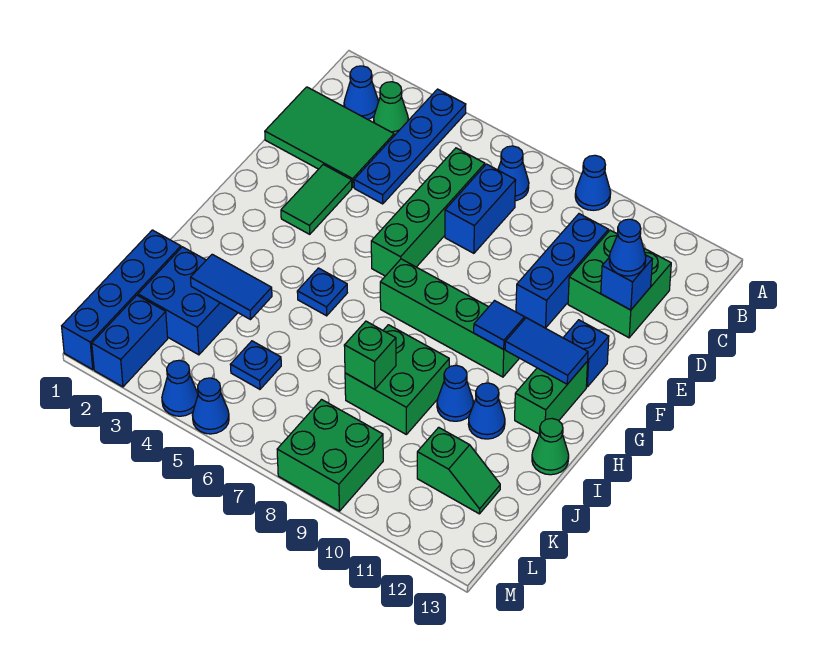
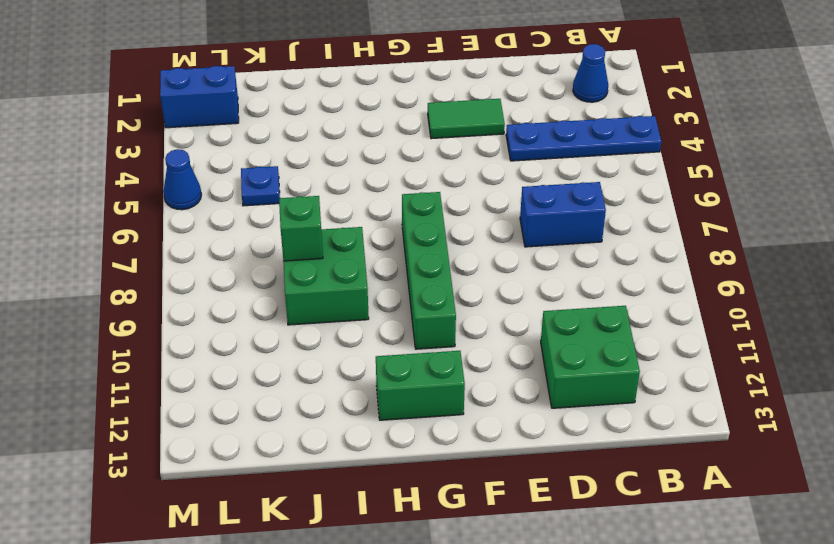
none -> blue 1x1 cone [575,155,611,210]
none -> green 1x1 cone [374,82,408,136]
none -> blue 1x1 cone [498,146,529,201]
none -> green 2x3 tile [265,87,394,187]

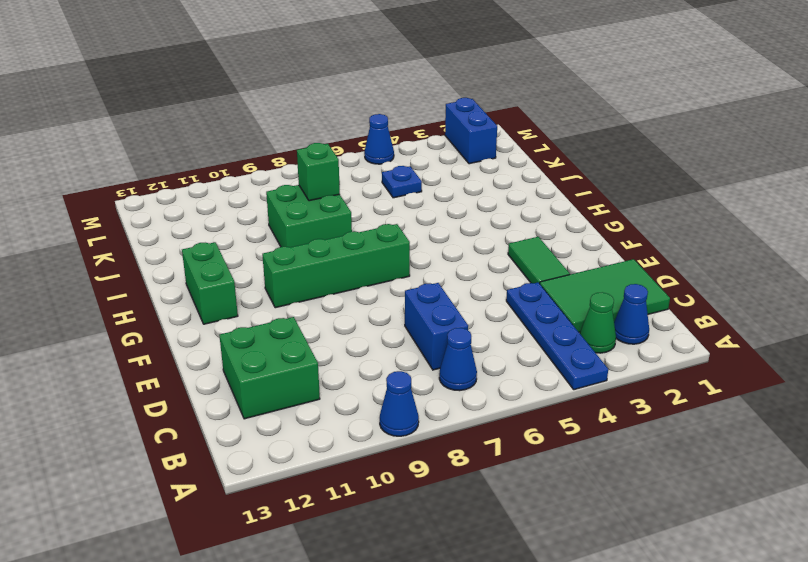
none -> green 1x4 brick [371,148,485,276]
none -> blue 1x3 brick [516,214,608,328]
none -> blue 1x1 brick [563,320,609,387]
none -> blue 1x1 plate [297,268,347,316]

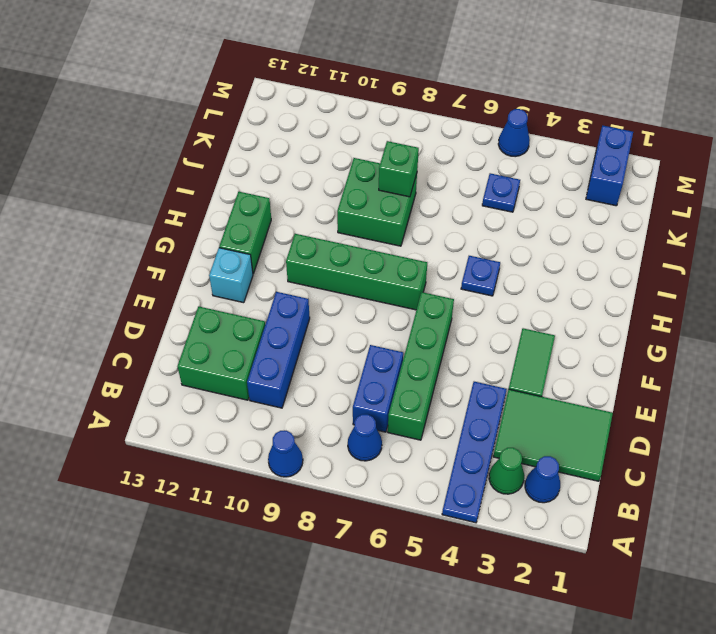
cyan 1x1 brick [209,248,253,303] -> blue 1x1 brick [563,320,609,387]
none -> blue 1x1 cone [437,365,473,421]
none -> blue 1x1 cone [468,383,505,439]
none -> green 1x1 cone [532,419,569,475]
none -> blue 1x4 brick [62,230,181,369]

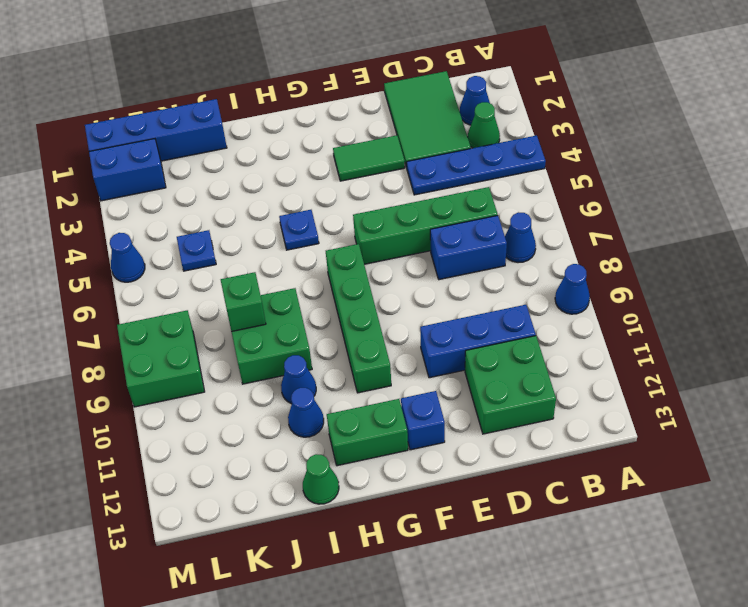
none -> blue 2x2 brick [138,247,238,355]
none -> green 1x2 slope [417,427,500,514]
none -> blue 1x1 cone [162,360,198,416]
none -> blue 1x1 brick [601,255,652,310]

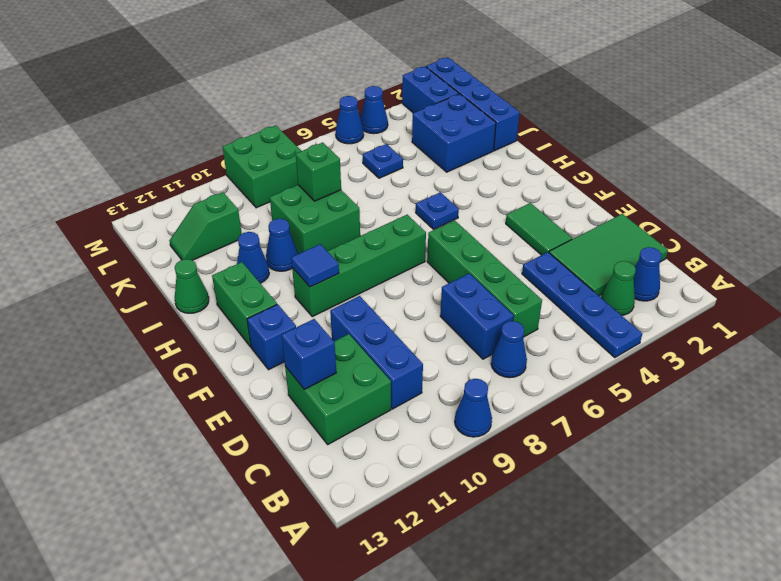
none -> blue 1x2 tile [505,318,588,384]
none -> blue 1x2 tile [190,254,272,320]
none -> blue 1x1 cone [609,219,646,276]

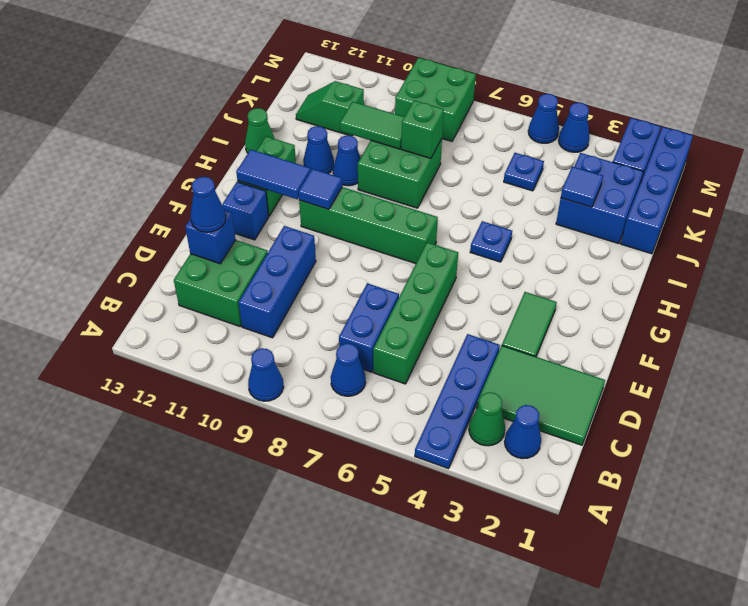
blue 1x1 tile [561,167,603,207] -> blue 1x2 tile [190,254,272,320]
green 1x2 tile [340,102,404,149] -> none

